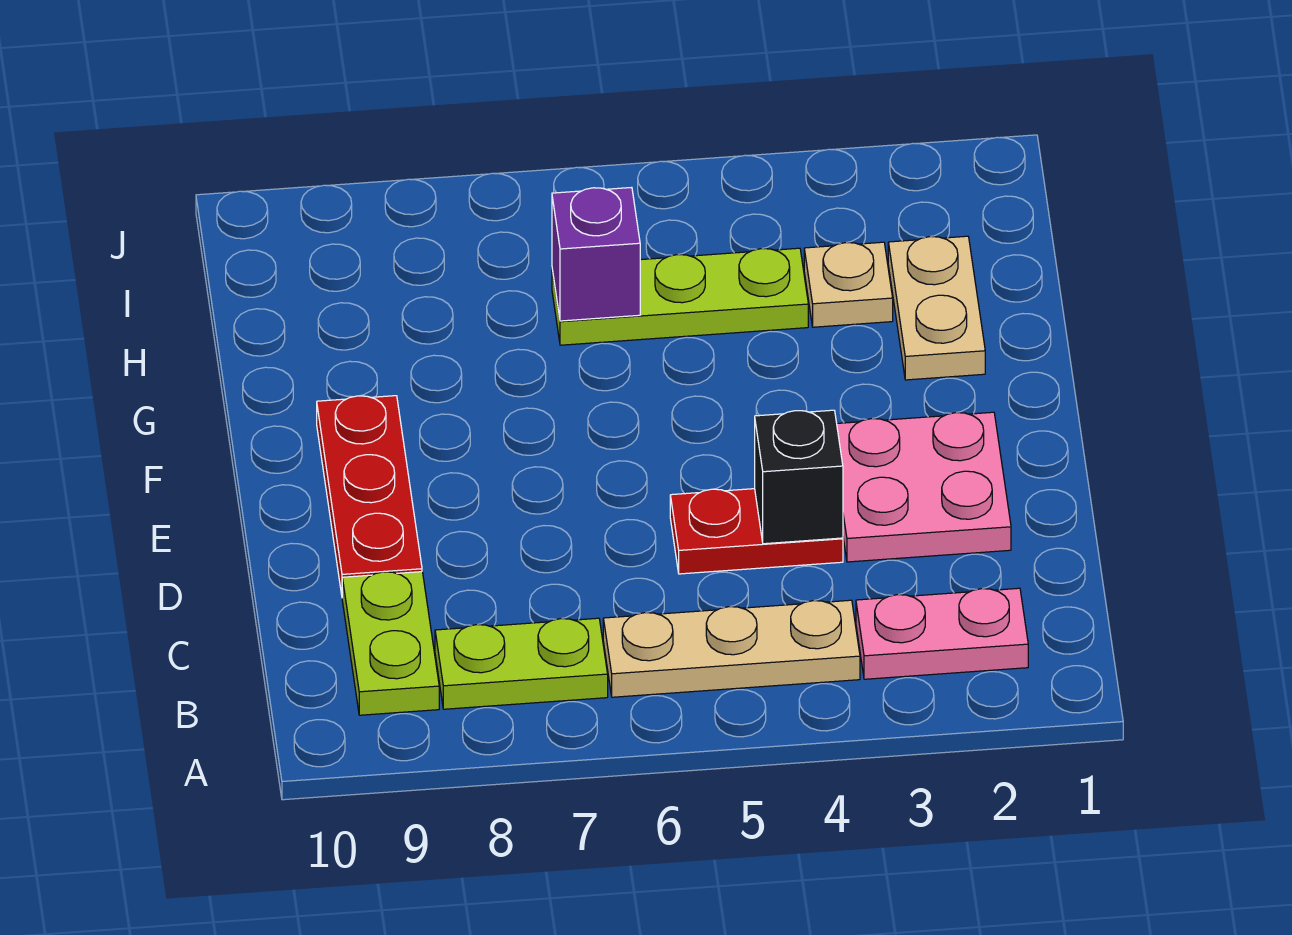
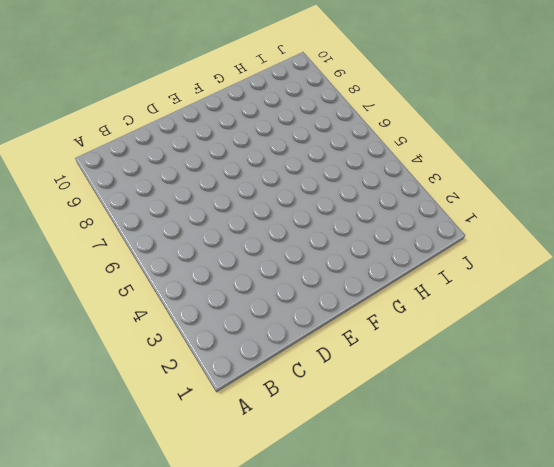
none -> pink 1x2 plate [856,588,1028,679]
none -> tan 1x3 plate [603,600,860,697]
none -> lime 1x2 plate [435,618,608,709]

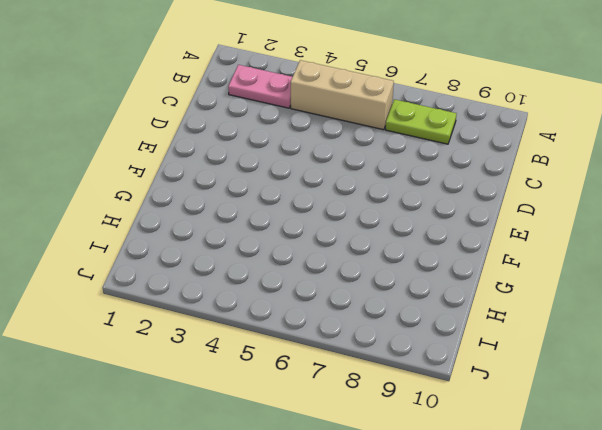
tan 1x3 brick [291,60,394,130] -> tan 1x3 plate [603,600,860,697]
none -> lime 1x2 plate [342,572,439,715]
none -> pink 2x2 plate [837,412,1011,562]
none -> red 1x2 plate [670,489,843,574]

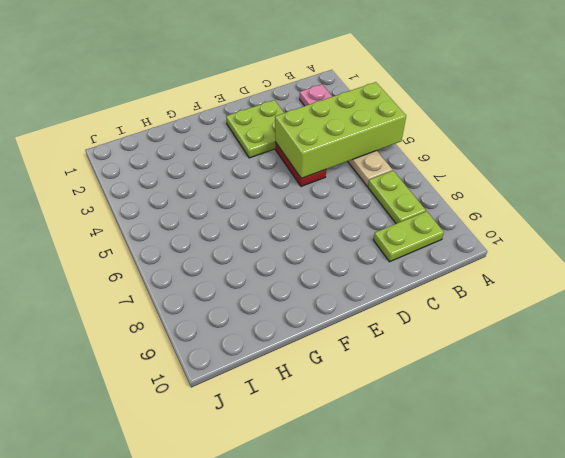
lime 2x4 brick [275,82,406,178] -> black 1x1 brick [755,410,843,544]
lime 2x2 plate [226,100,284,158] -> pink 2x2 plate [837,412,1011,562]
none -> red 1x3 plate [317,396,422,595]
none -> tan 1x2 plate [888,236,985,380]
none -> tan 1x1 plate [804,242,893,327]

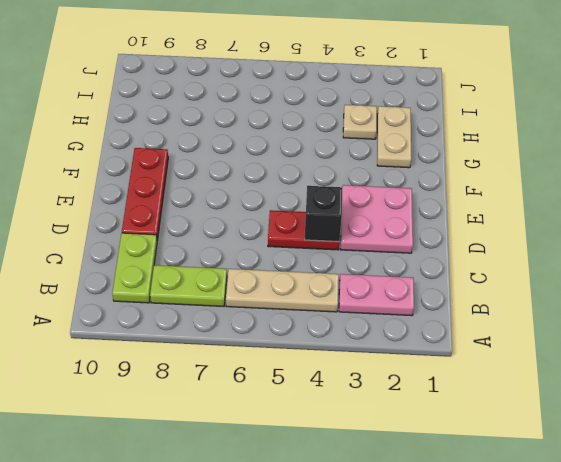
none -> lime 1x3 plate [552,248,808,345]
none -> purple 1x1 brick [552,187,640,321]

